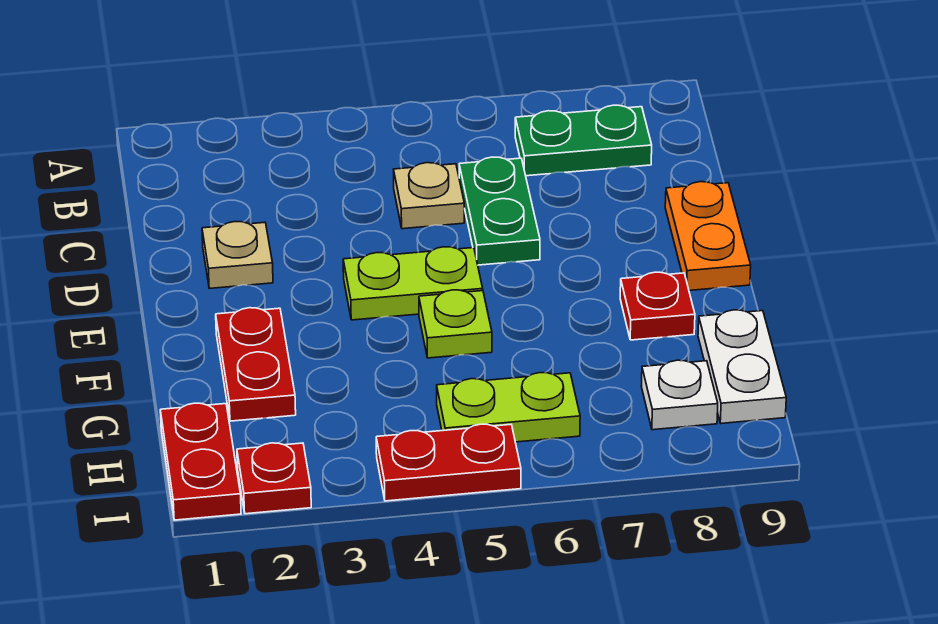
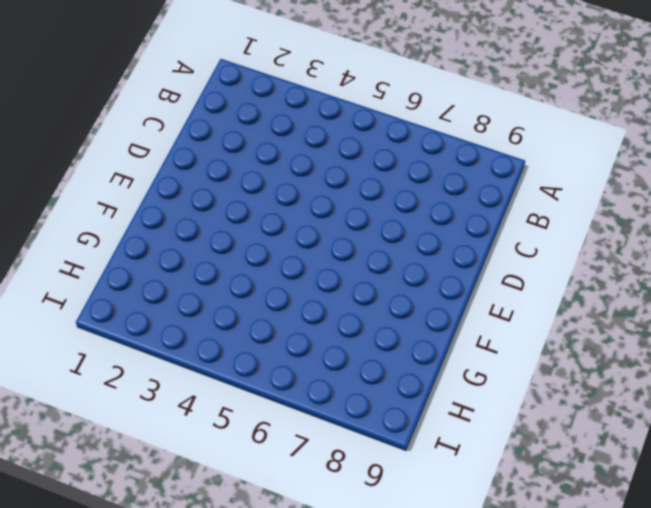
none -> green 1x2 plate [515,105,652,176]
none -> tan 1x1 plate [393,163,464,229]
none -> green 1x2 plate [459,157,540,265]

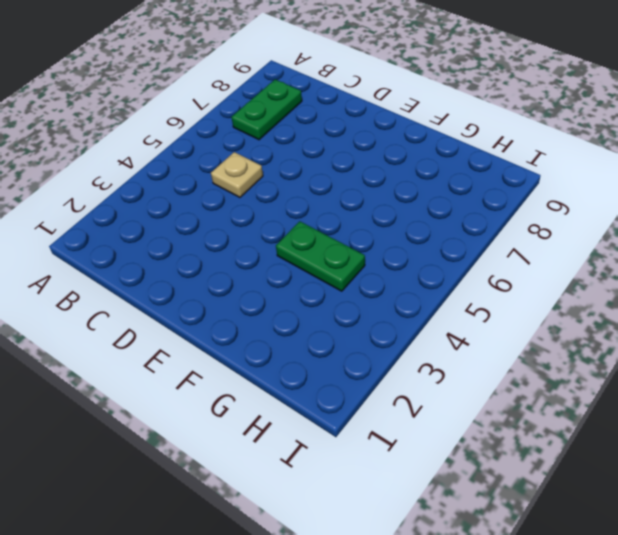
green 1x2 plate [276,221,365,291] -> green 1x2 plate moved to [459,157,540,265]
none -> tan 1x1 plate [202,222,273,288]
none -> orange 1x2 plate [665,182,751,290]
none -> lime 1x2 plate [343,247,483,320]

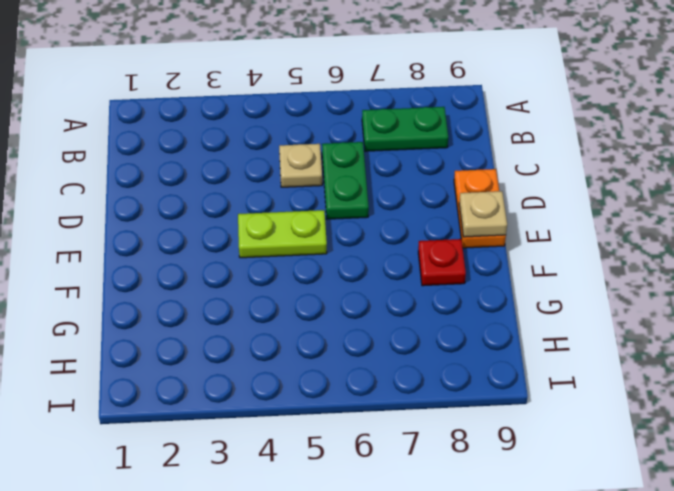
tan 1x1 plate [459,191,507,237] -> tan 1x1 plate moved to [202,222,273,288]
none -> red 1x2 plate [216,308,296,421]
none -> lime 1x1 plate [419,290,492,358]
none -> white 1x2 plate [698,310,786,423]

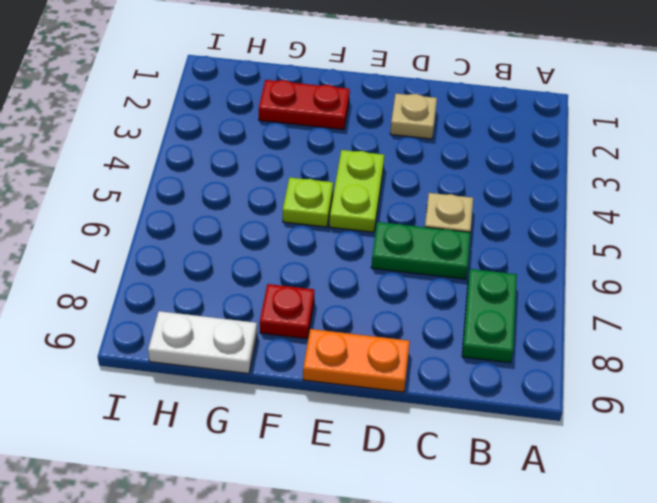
none -> red 1x2 plate [160,403,241,520]
none -> lime 1x2 plate [437,373,580,442]
none -> white 1x1 plate [641,360,718,430]

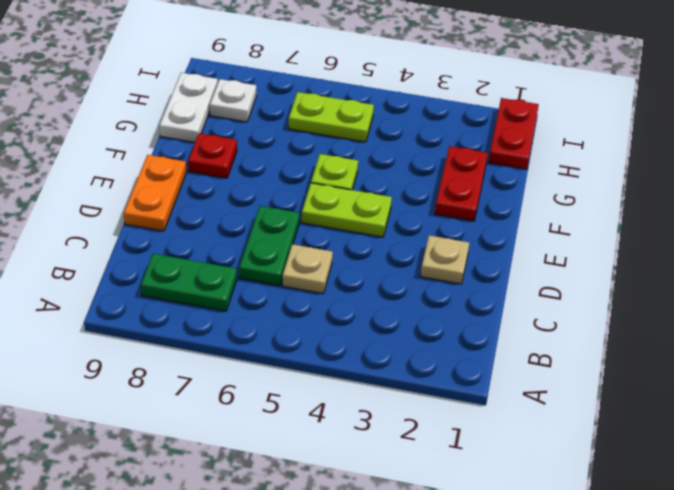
none -> red 1x1 plate [237,443,311,514]
none -> red 1x2 plate [376,424,521,501]

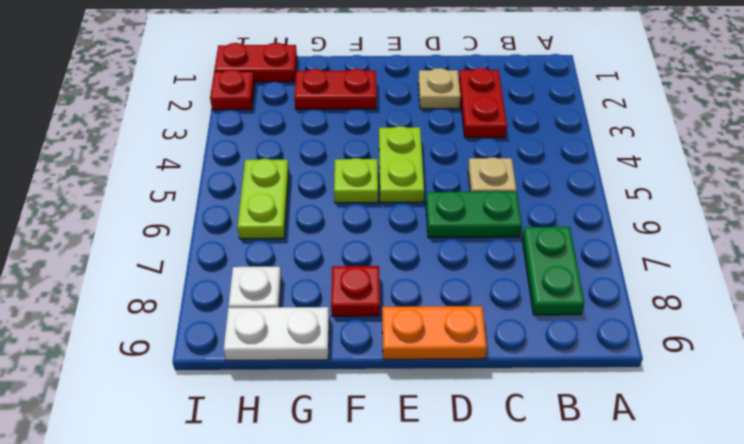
red 1x2 plate [459,68,507,138] -> red 1x2 plate moved to [376,424,521,501]

